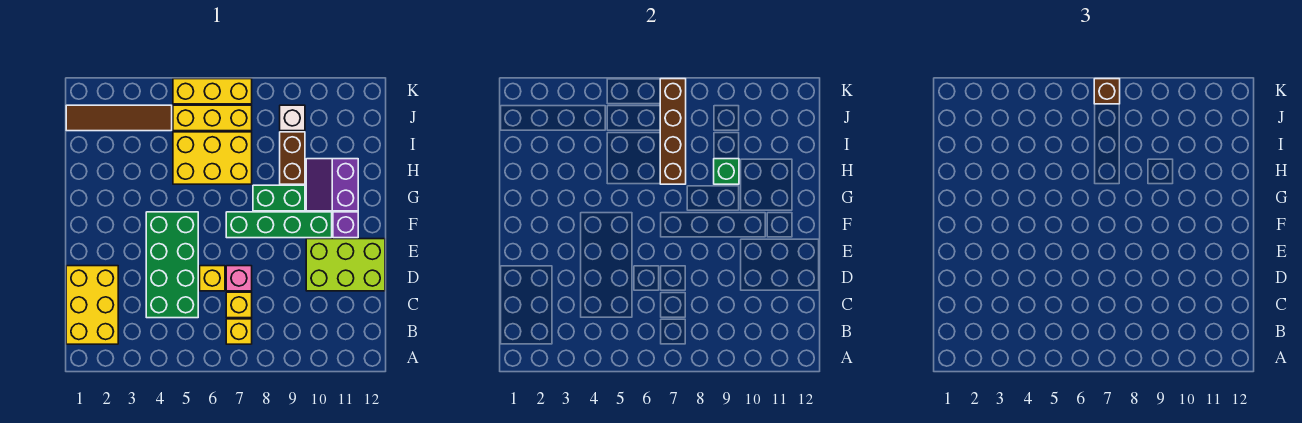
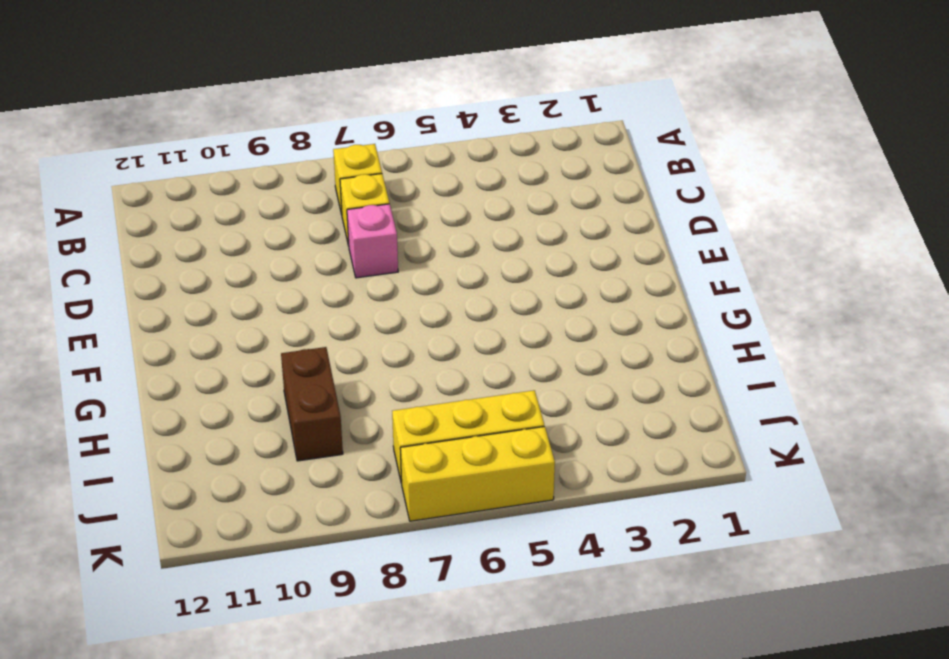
none -> yellow 2x3 brick [66,266,118,344]
none -> green 2x4 brick [146,212,198,318]
none -> yellow 1x1 brick [200,266,225,291]

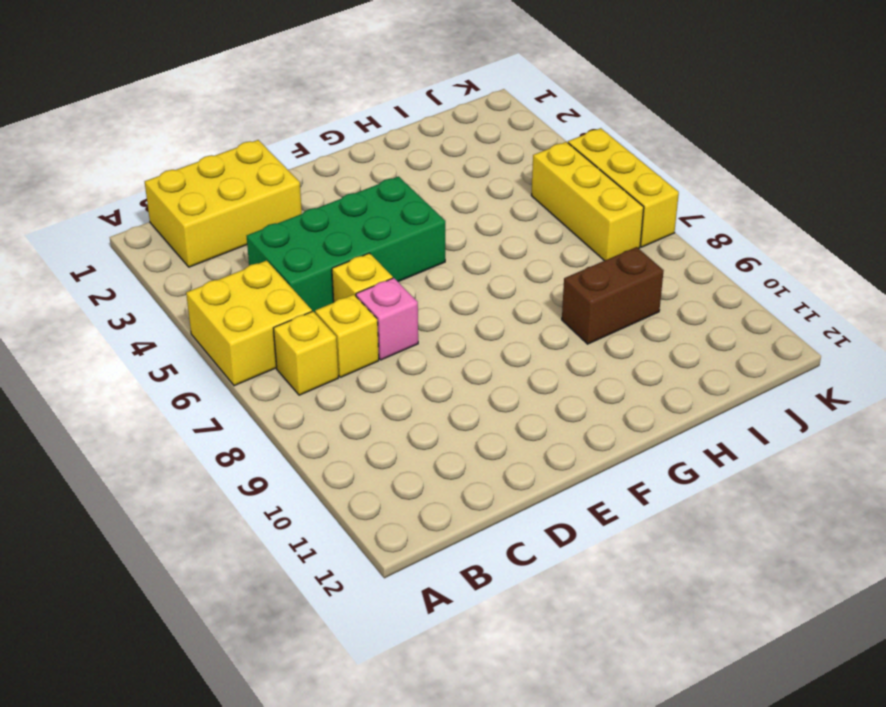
yellow 2x2 brick [186,261,312,386] -> none
none -> lime 2x3 brick [306,239,385,291]
none -> green 1x4 brick [226,212,332,238]
none -> purple 1x1 brick [333,212,358,238]

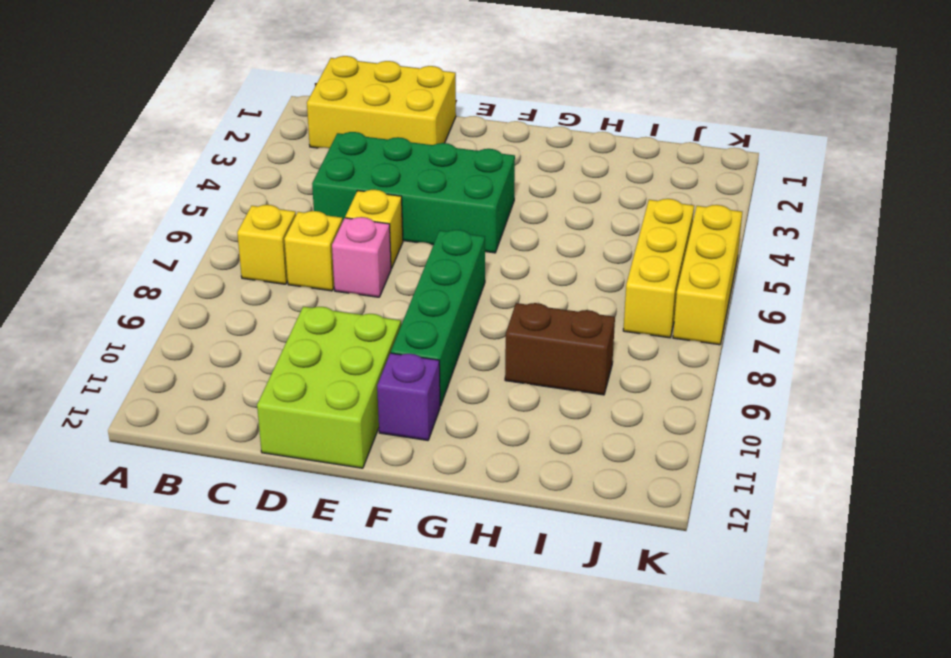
none -> green 1x2 brick [253,185,305,211]
none -> purple 2x2 slope [306,159,358,211]
none -> yellow 2x3 brick [173,132,252,184]

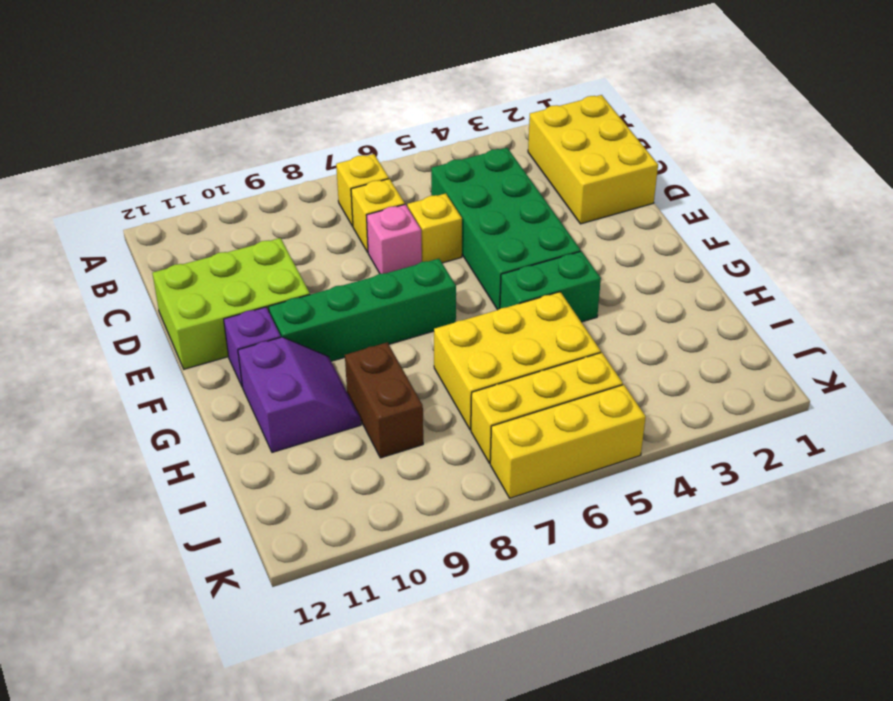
green 1x2 brick [500,251,601,322] -> green 1x2 brick moved to [253,185,305,211]
none -> brown 1x4 tile [66,105,172,131]
none -> white 1x1 brick [280,105,305,131]
none -> brown 1x4 brick [660,79,686,184]

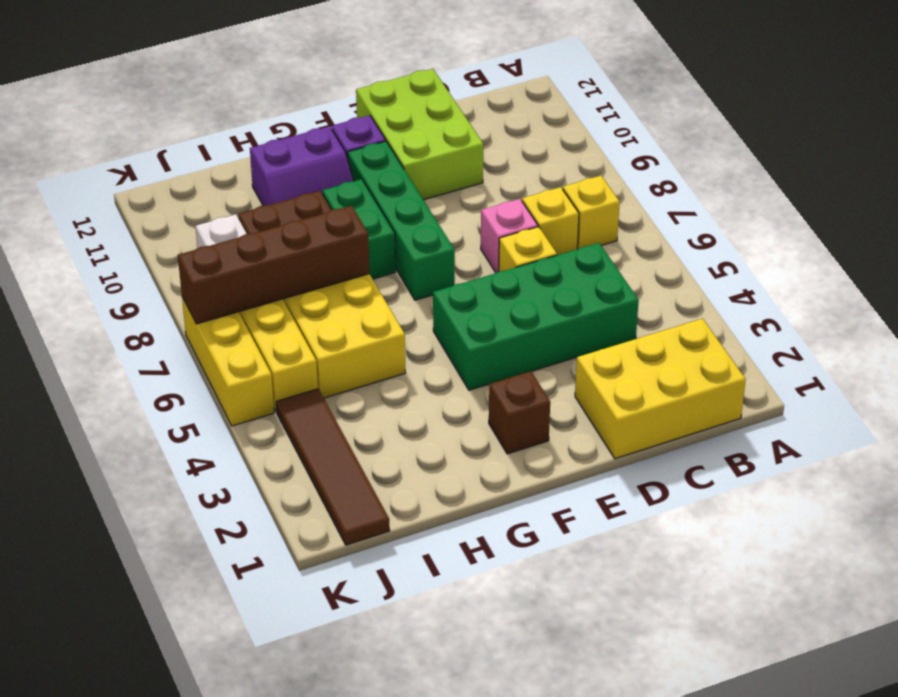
brown 1x1 brick [489,371,550,454] -> brown 1x1 brick moved to [1094,79,1120,104]
none -> green 1x1 brick [714,159,739,184]

